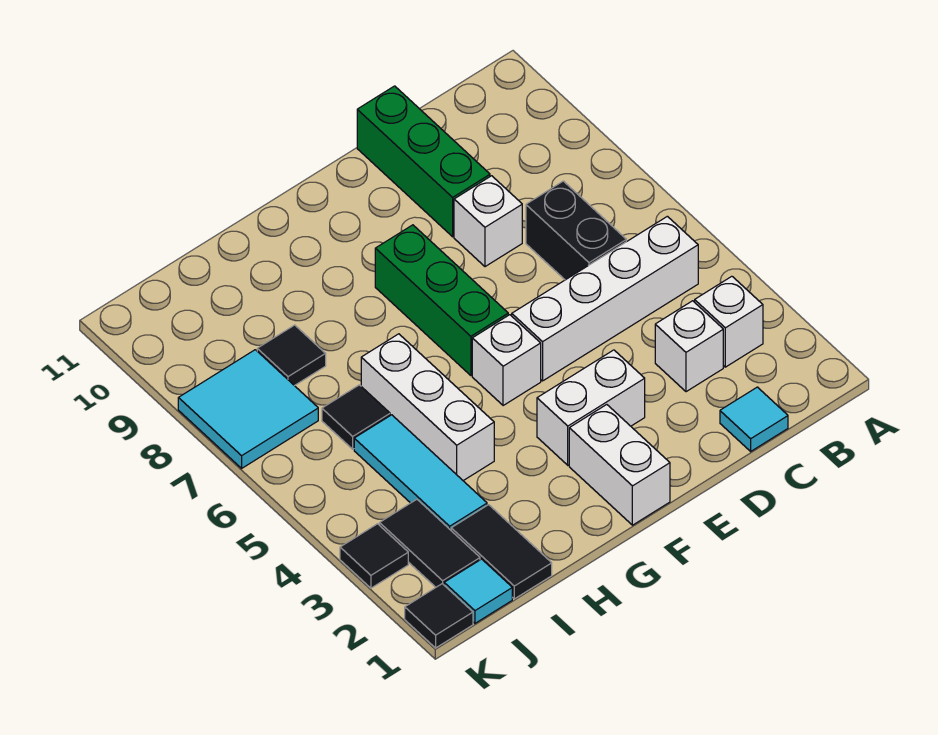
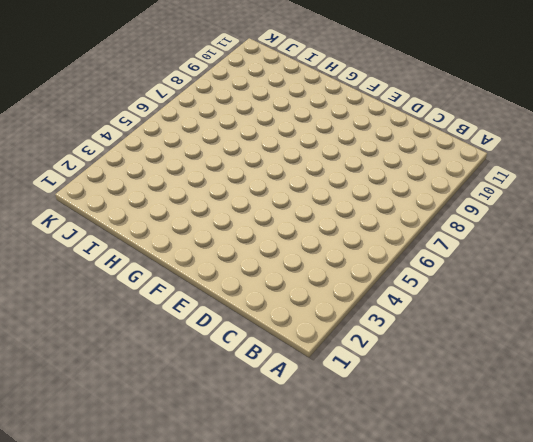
none -> white 1x1 brick [695,276,763,367]
none -> white 1x4 brick [512,216,698,381]
none -> cyan 1x1 tile [720,387,788,451]

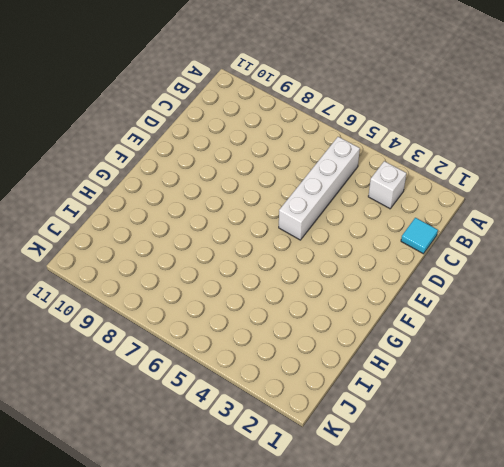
none -> white 1x1 brick [655,301,723,392]
none -> black 1x2 brick [526,181,626,280]
none -> white 1x1 brick [454,176,522,267]

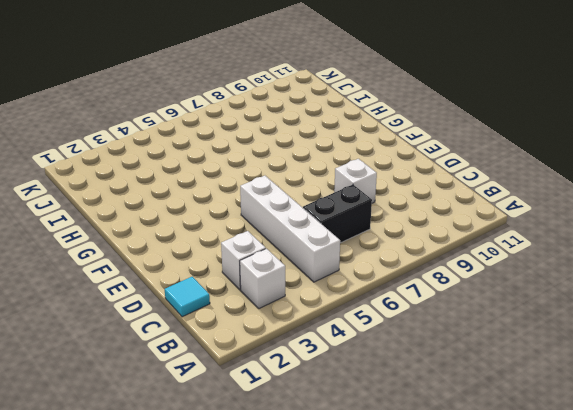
none -> green 1x3 brick [357,86,490,237]
none -> white 1x2 brick [537,350,645,465]
none -> white 1x2 brick [569,405,670,525]

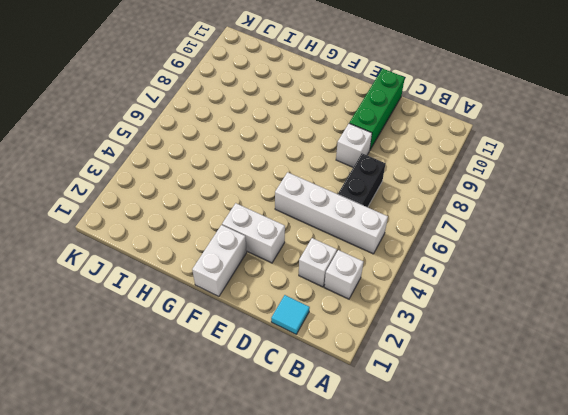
none -> white 1x1 brick [472,315,541,406]
none -> green 1x3 brick [375,225,508,376]
none -> white 1x3 brick [361,334,494,481]

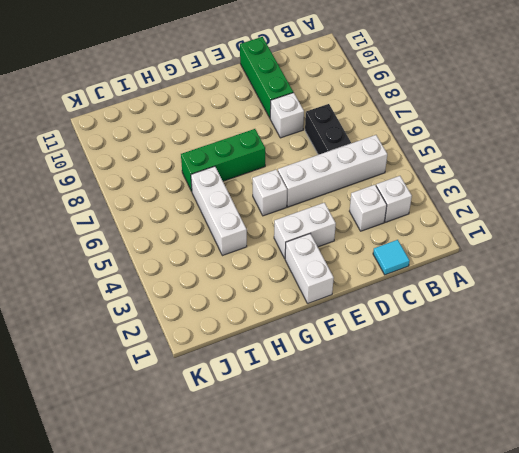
green 1x3 brick [181,129,265,191] -> green 1x3 brick turned to [375,225,508,376]
none -> black 1x2 tile [451,505,552,599]
none -> cyan 1x3 tile [354,415,487,530]
none -> black 1x1 tile [322,385,390,449]

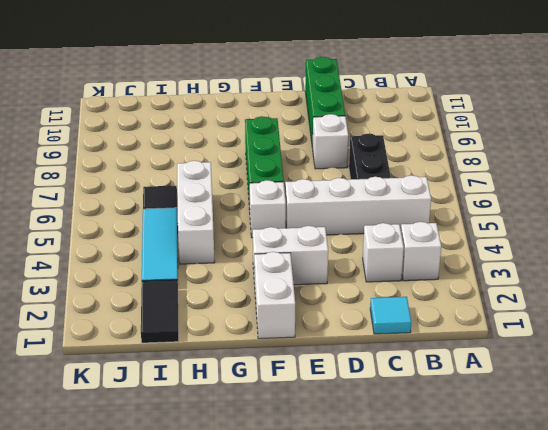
none -> black 1x1 tile [257,325,326,386]
none -> cyan 1x1 tile [444,559,512,623]
none -> black 1x2 tile [380,499,480,587]

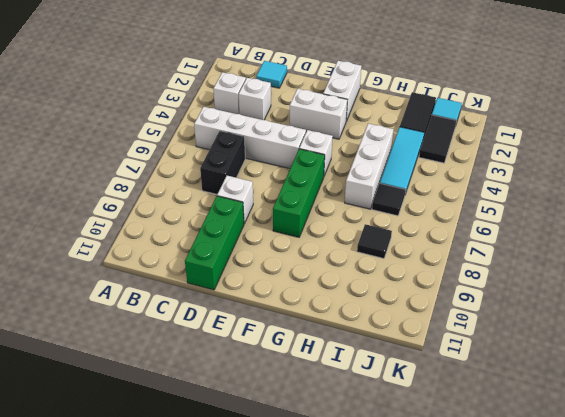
none -> cyan 2x2 tile [178,350,318,468]
none -> black 1x1 tile [405,584,473,648]
none -> black 1x1 tile [340,524,408,588]

